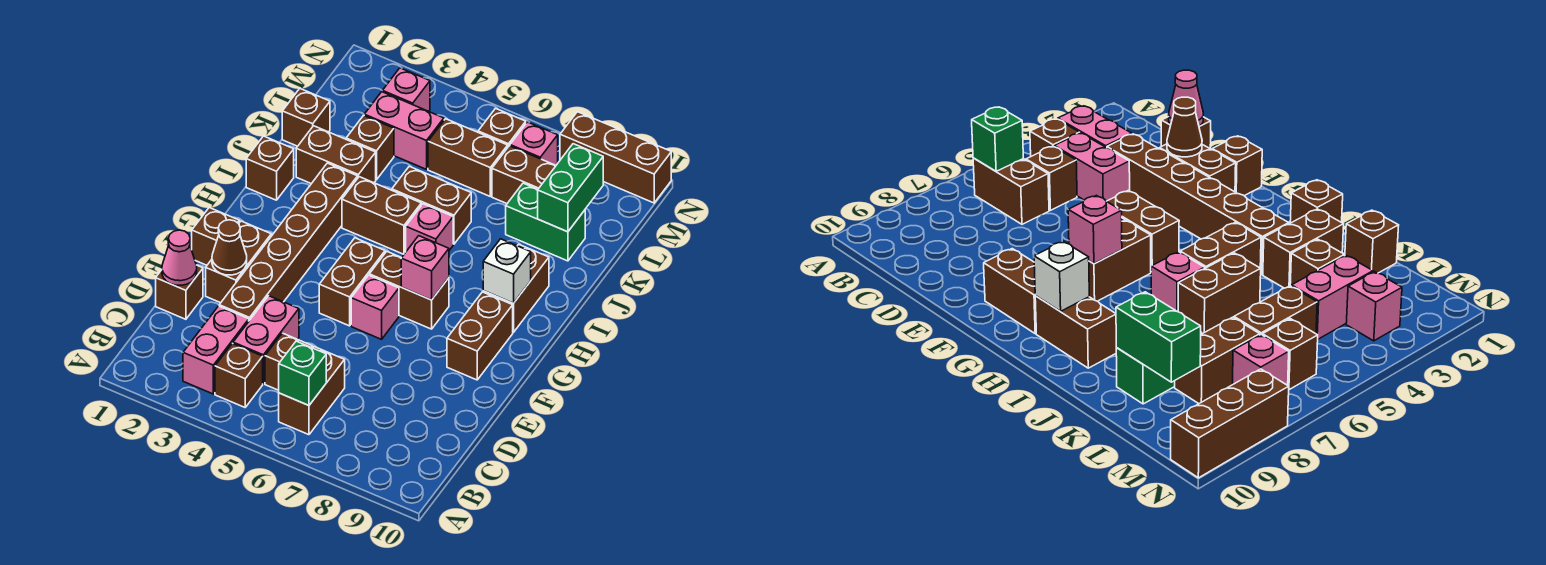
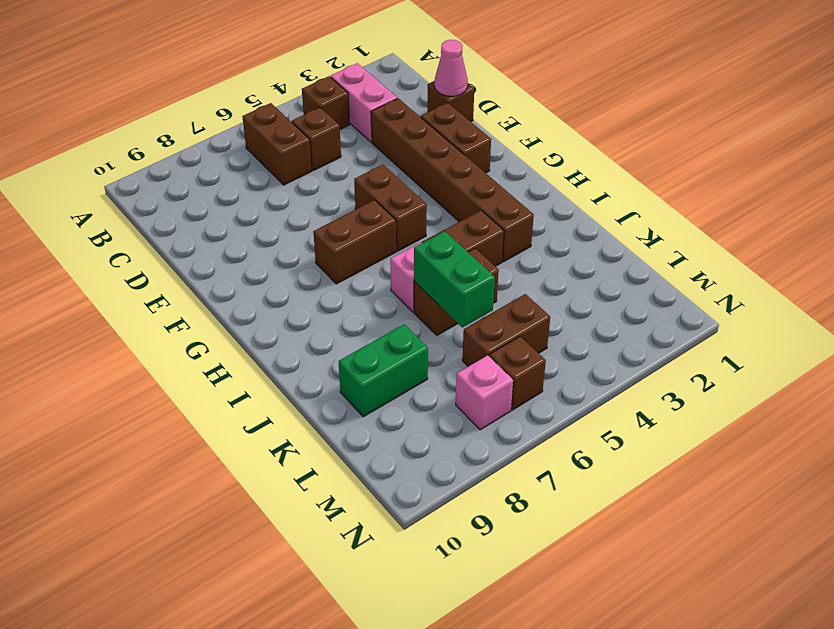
green 1x2 brick [414,231,495,327] -> green 1x2 brick moved to [538,144,603,232]
none -> pink 1x2 brick [233,296,299,384]
none -> brown 1x1 brick [192,208,239,265]
none -> pink 1x1 brick [351,275,399,339]
none -> brown 1x2 brick [447,292,513,380]

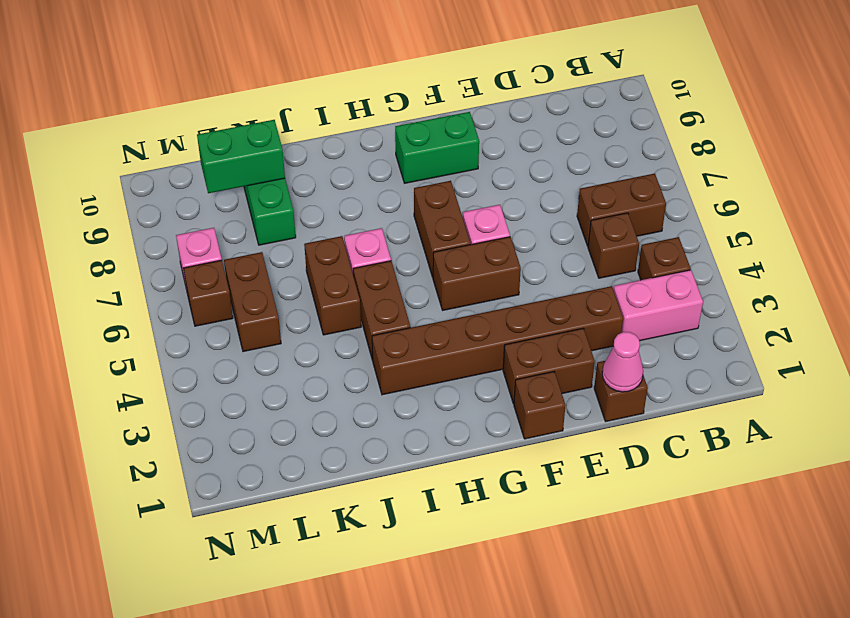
green 1x2 brick [395,112,479,183] -> brown 1x2 brick [447,292,513,380]
none -> pink 1x2 brick [233,296,299,384]
none -> brown 1x2 brick [483,244,549,332]
none -> brown 1x1 brick [246,136,294,200]
none -> brown 1x2 brick [296,126,376,184]

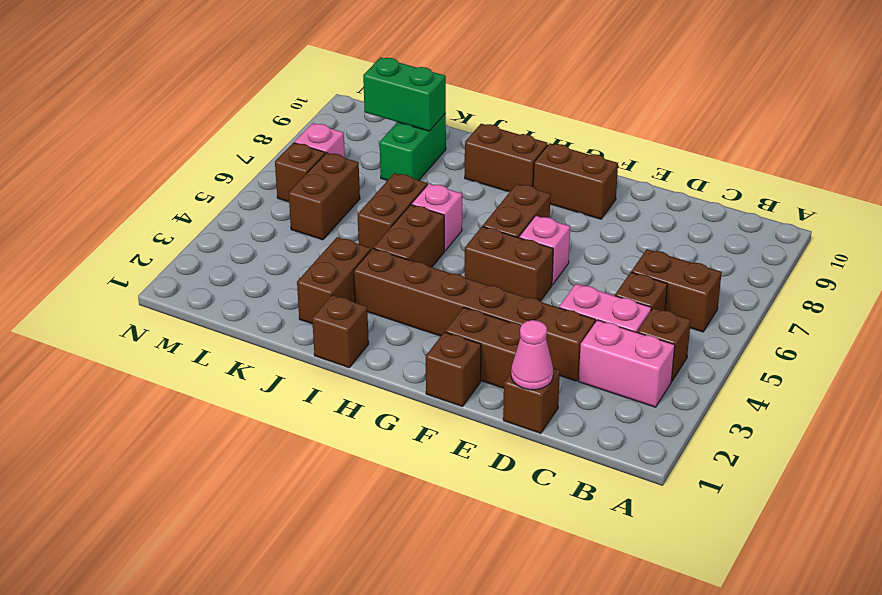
none -> brown 1x1 brick [282,89,330,146]
none -> brown 1x1 brick [346,116,394,180]
none -> pink 1x2 brick [364,92,444,169]
none -> brown 1x2 brick [492,146,556,204]

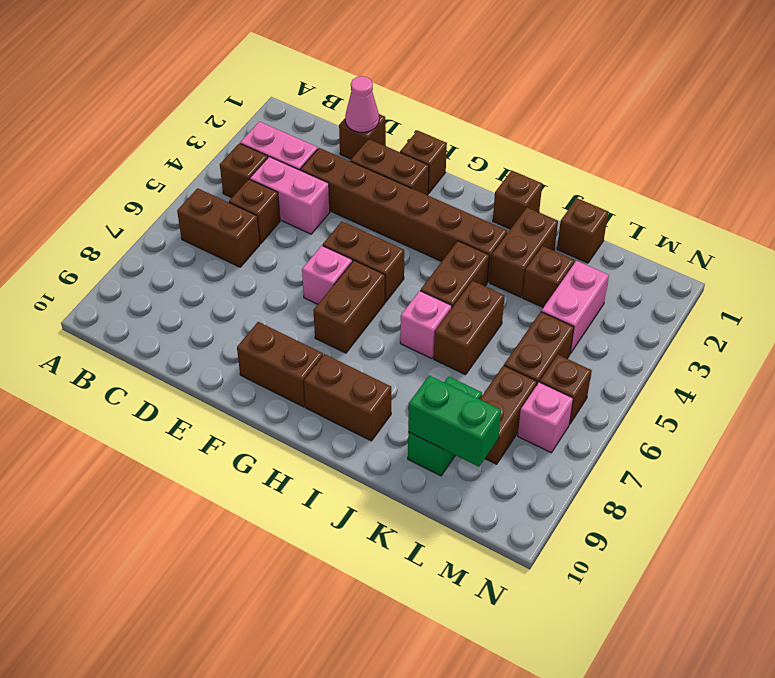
none -> pink 1x1 brick [382,68,430,111]
none -> brown 1x3 brick [560,112,671,203]
none -> green 1x1 brick [279,341,326,405]
none -> brown 1x1 cone [212,220,247,275]

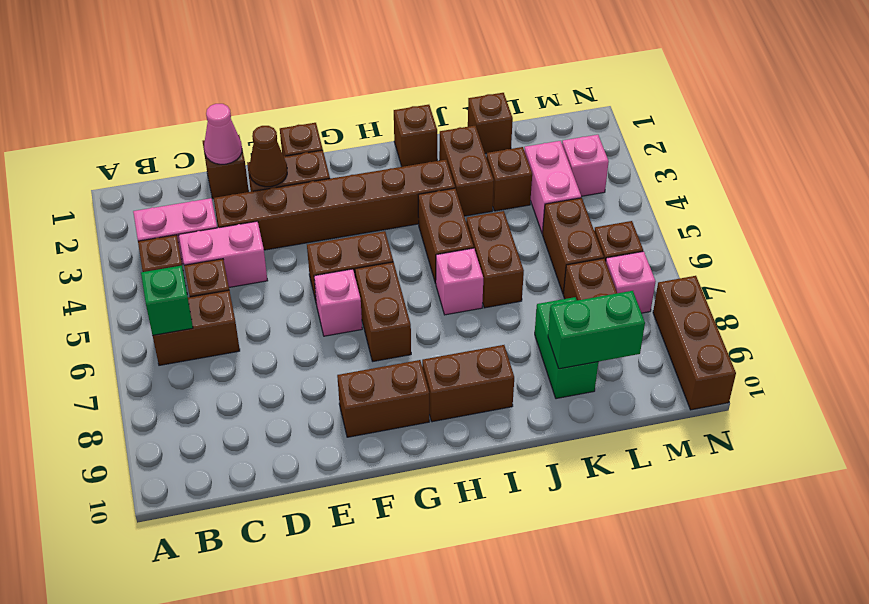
none -> pink 1x1 brick [401,236,449,300]
none -> white 1x1 brick [483,239,531,303]

